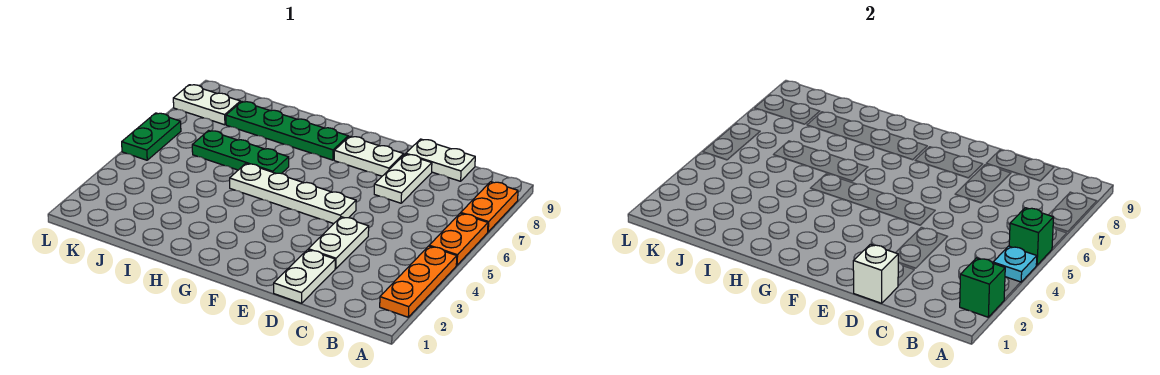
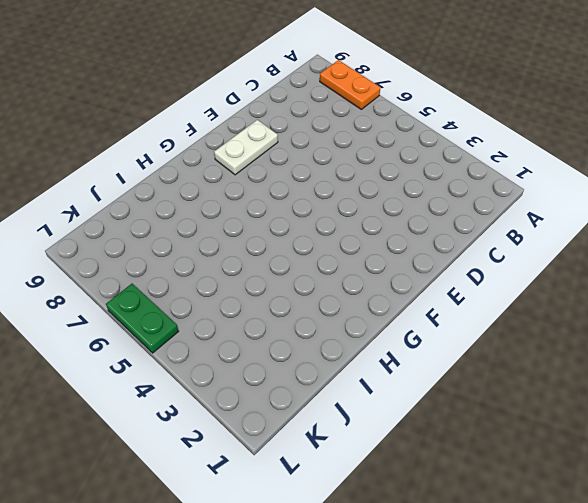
none -> orange 1x3 plate [380,246,457,317]
none -> orange 1x2 plate [429,213,488,265]
none -> white 1x2 plate [406,139,475,181]

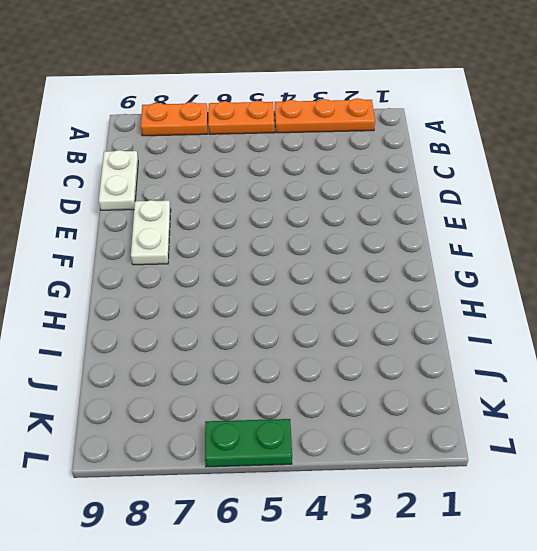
none -> white 1x2 plate [274,250,335,303]
none -> white 1x2 plate [308,217,369,269]
none -> white 1x2 plate [374,154,432,203]

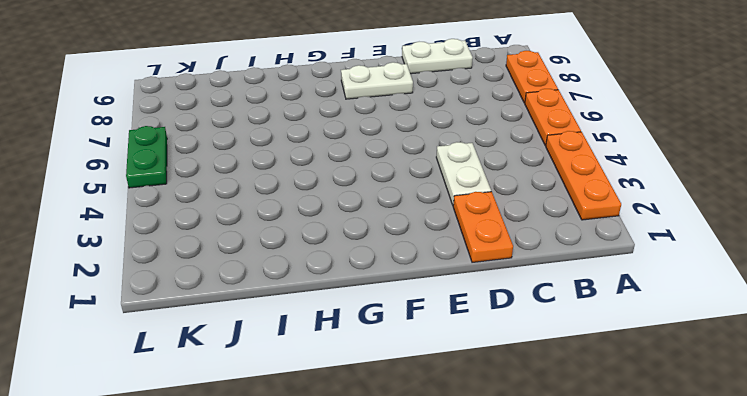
orange 1x2 plate [453,192,513,262] -> white 1x2 plate [274,250,335,303]
none -> white 1x2 plate [374,154,432,203]
none -> white 1x4 plate [230,164,356,224]
none -> green 1x4 plate [226,102,348,160]

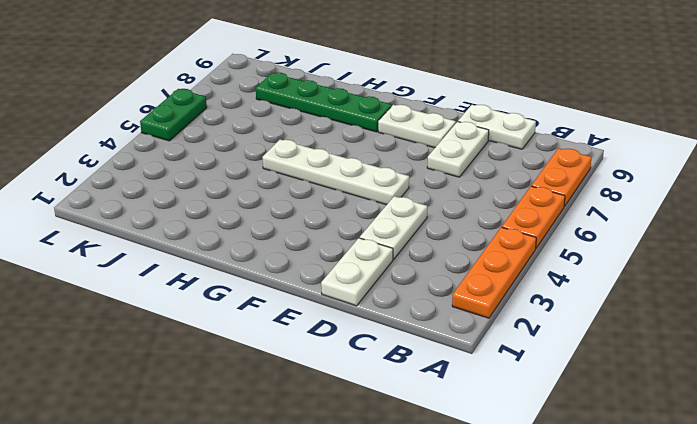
none -> green 1x3 plate [192,131,289,174]
none -> white 1x2 plate [173,85,240,125]
none -> green 1x1 brick [960,258,1005,317]

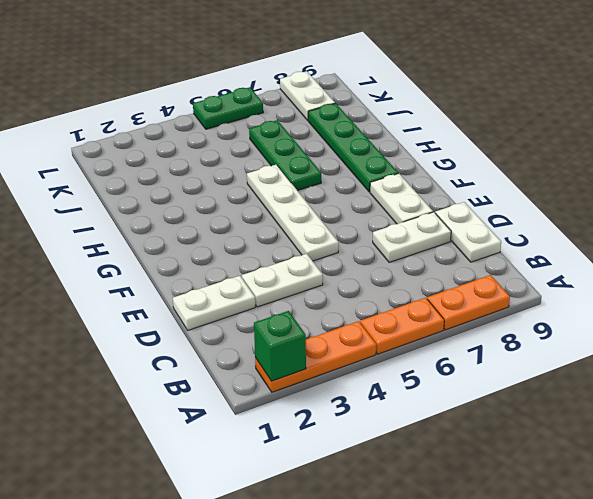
none -> cyan 1x1 plate [993,246,1037,282]
none -> green 1x1 brick [1009,208,1054,265]
none -> white 1x1 brick [853,244,899,303]

